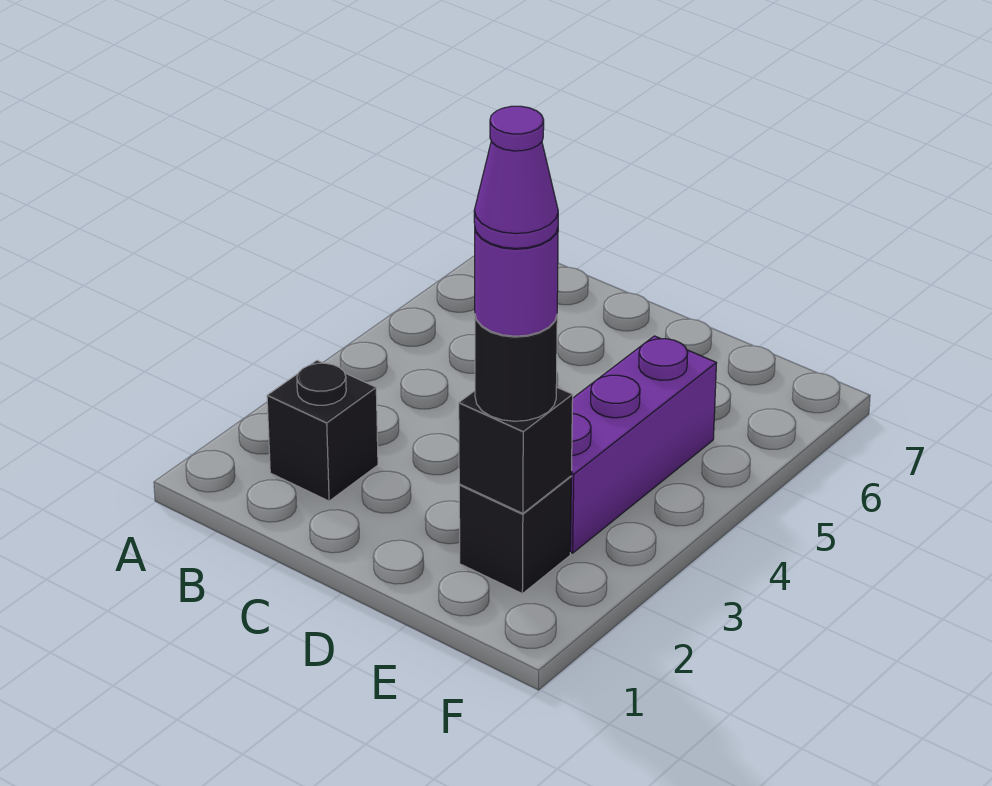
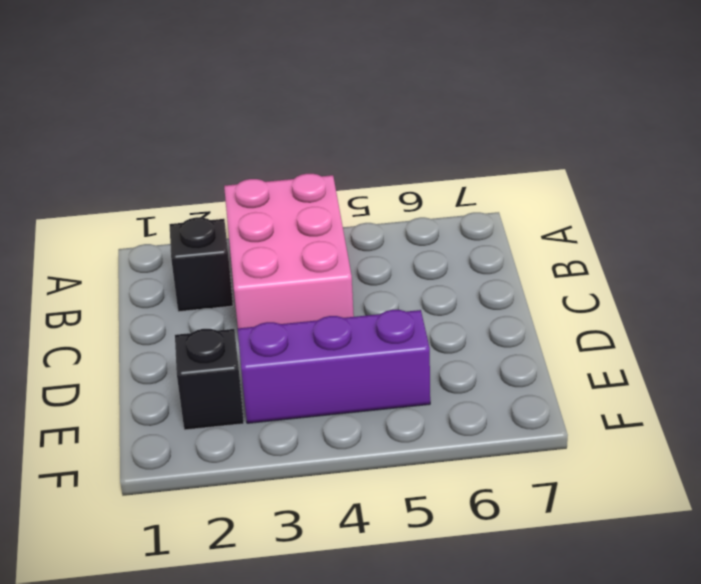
pink 2x3 brick [224,174,354,328] -> none
none -> black 1x1 brick [459,387,573,513]
none -> black 1x1 round brick [475,316,557,421]

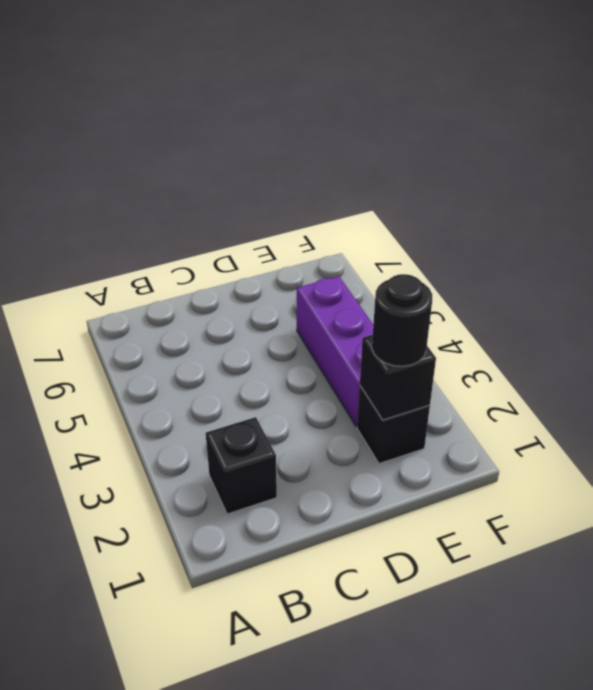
none -> purple 1x1 round brick [475,229,558,336]
none -> purple 1x1 cone [474,106,558,248]

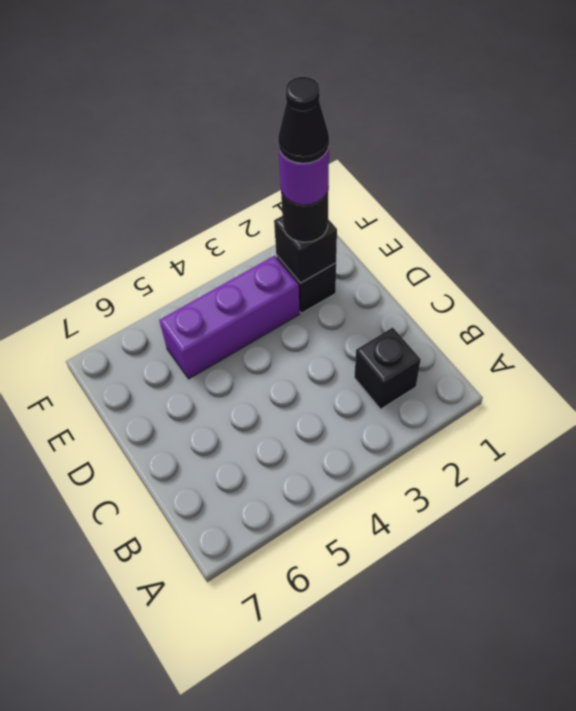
black 1x1 cone [278,77,329,163] -> purple 1x1 cone [474,106,558,248]

